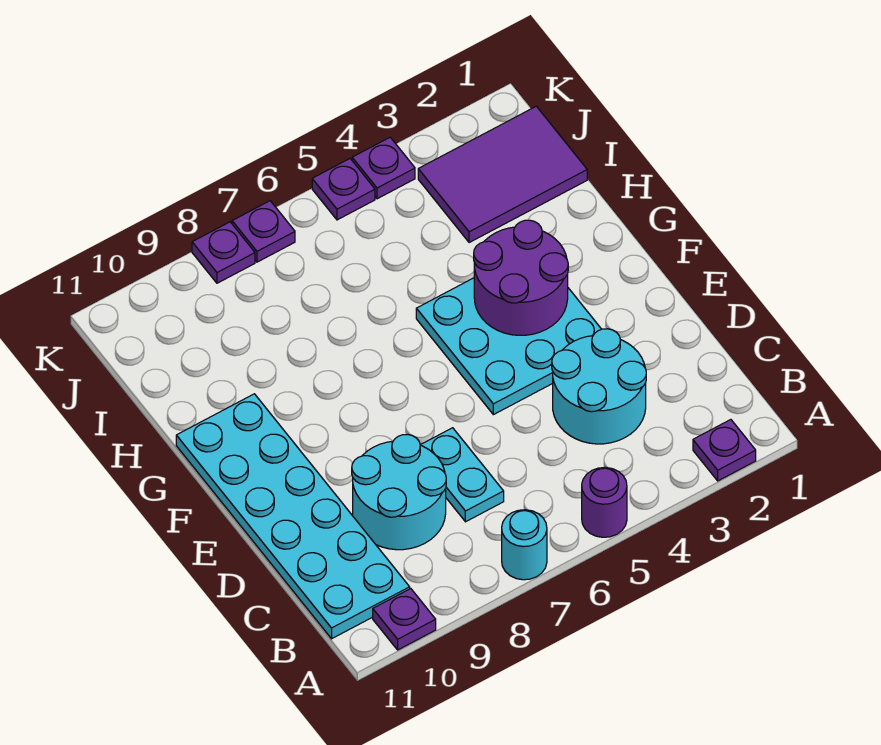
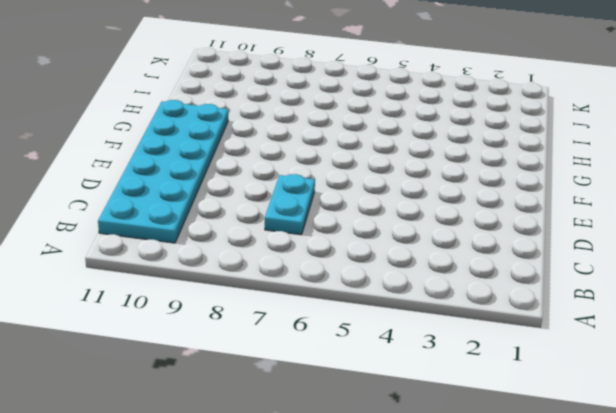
none -> purple 1x1 plate [693,420,756,481]
none -> purple 1x1 round brick [582,467,627,537]
none -> cyan 1x1 round brick [502,510,547,580]

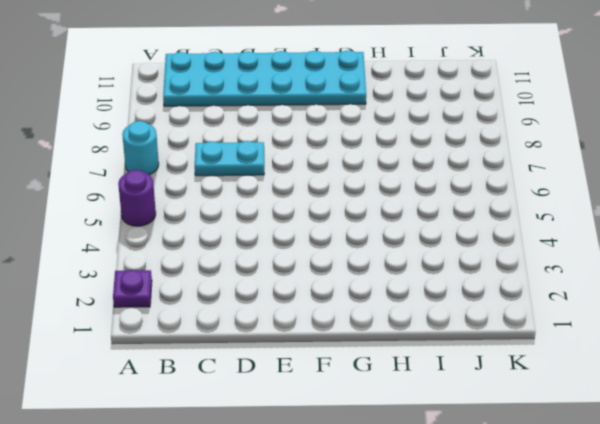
none -> purple 1x1 plate [373,589,436,650]
none -> cyan 2x2 round brick [552,329,646,444]
none -> cyan 2x2 round brick [352,434,446,550]

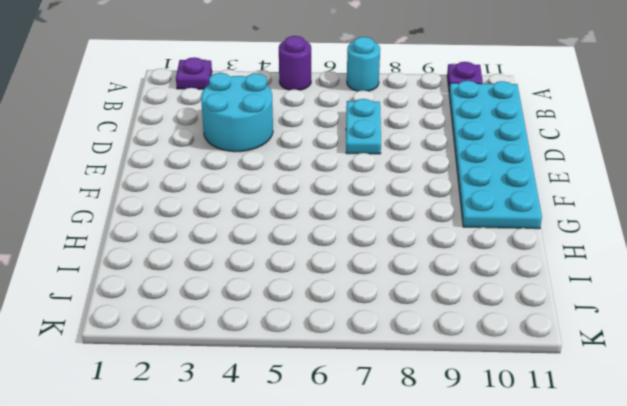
none -> cyan 2x2 round brick [352,434,446,550]
none -> cyan 3x3 plate [416,278,601,415]
none -> purple 2x3 tile [418,106,587,243]

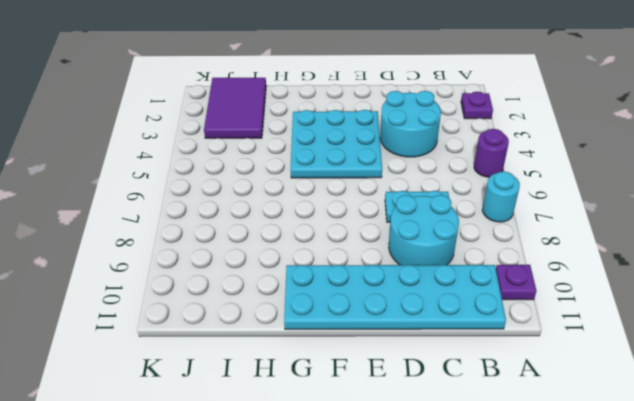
none -> purple 1x1 plate [352,137,415,199]
none -> purple 1x1 plate [312,159,375,220]
none -> purple 1x1 plate [232,201,295,262]

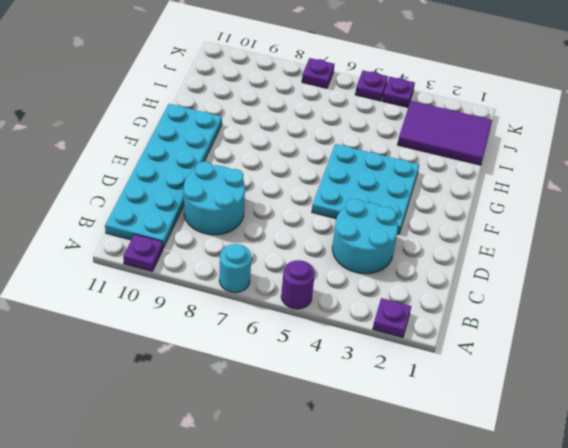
none -> cyan 1x2 plate [421,428,504,522]
none -> purple 1x1 plate [192,222,255,283]
none -> purple 2x2 round brick [474,220,568,335]

